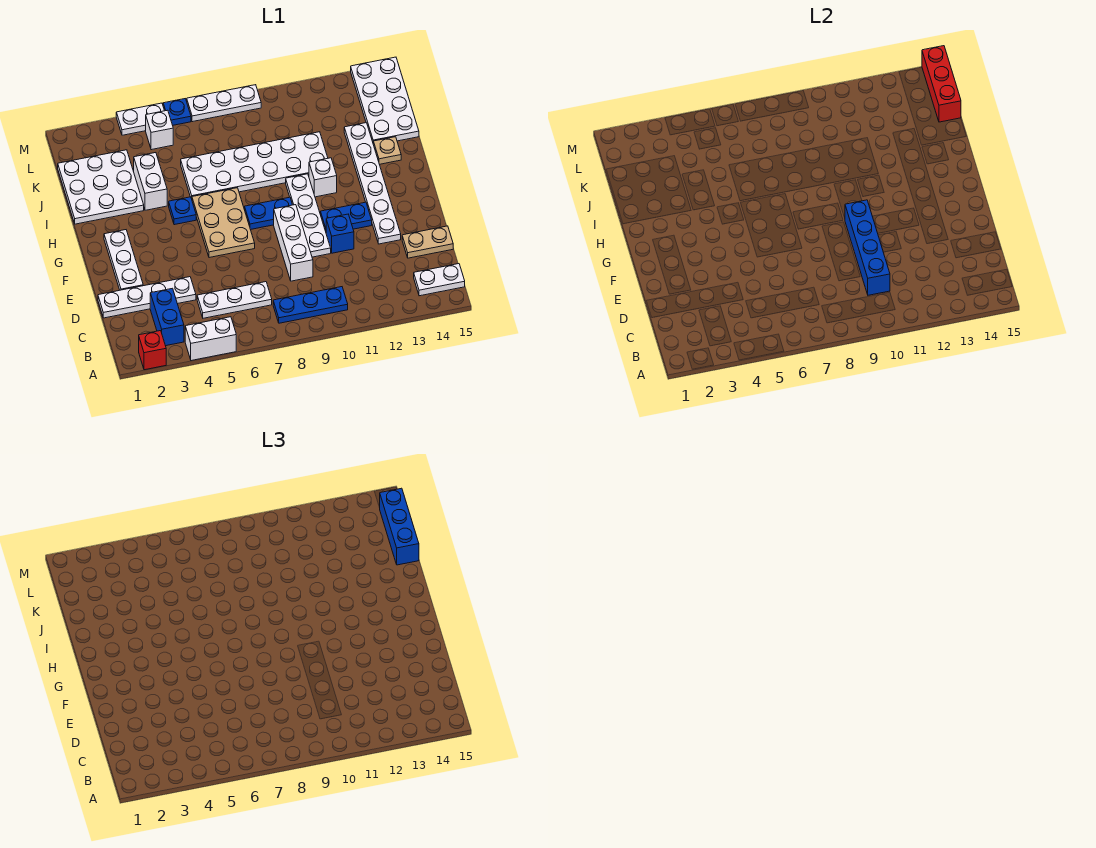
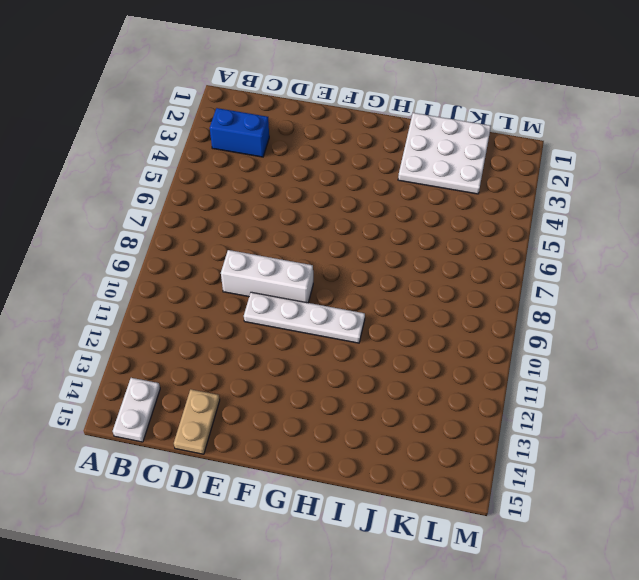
none -> red 1x1 brick [139,331,166,370]
none -> white 1x2 brick [185,317,236,361]
none -> blue 1x3 plate [273,287,348,323]
none -> white 1x3 plate [197,282,272,318]

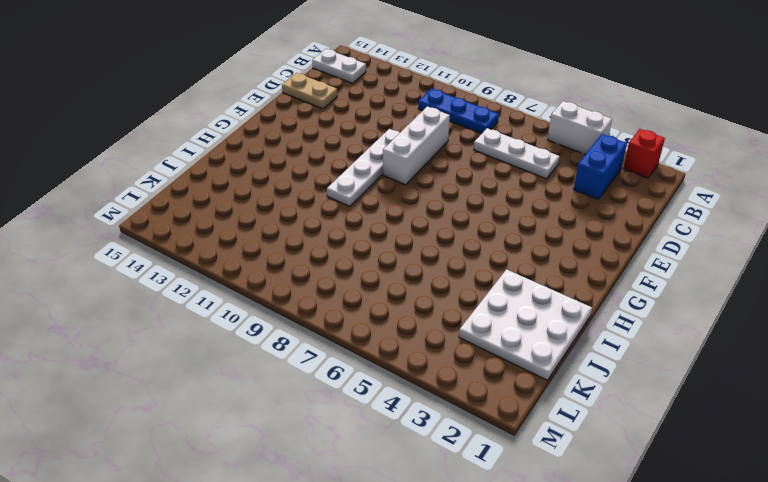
none -> white 1x4 plate [98,277,196,318]
none -> white 1x3 plate [104,230,143,290]
none -> blue 1x1 brick [326,214,354,253]
none -> white 1x6 plate [344,123,401,244]

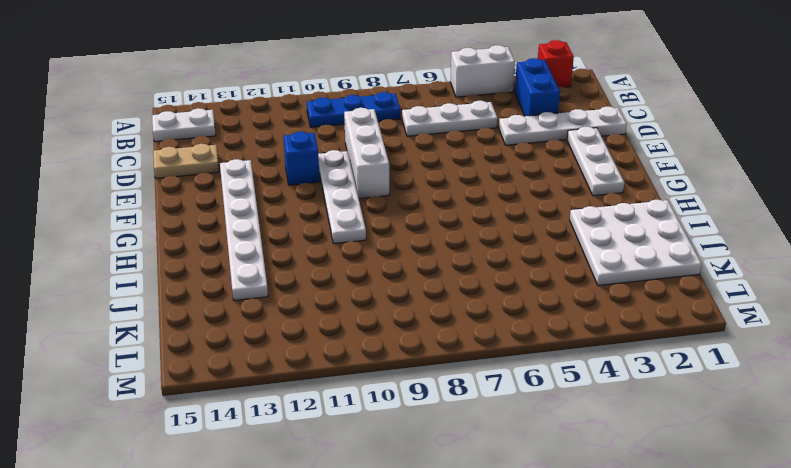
none -> tan 2x3 plate [192,188,255,258]
none -> blue 1x2 plate [320,202,372,231]
none -> blue 1x2 plate [245,197,292,230]
none -> blue 1x1 plate [169,197,196,225]

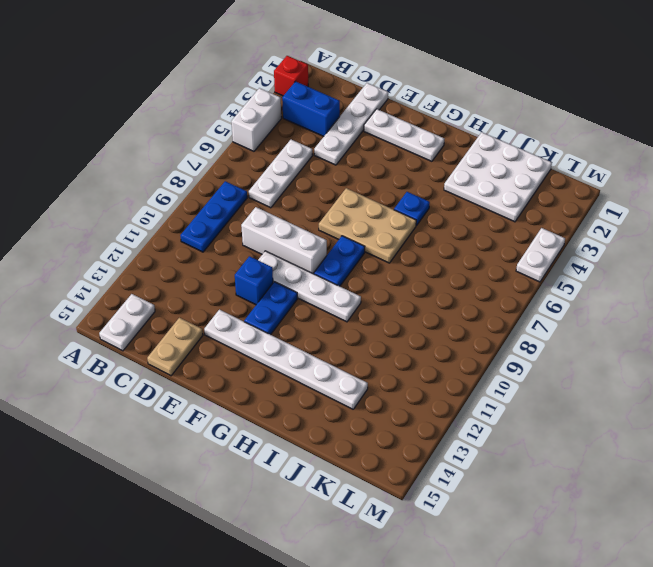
none -> white 1x1 brick [309,158,337,197]
none -> white 1x2 brick [134,153,167,210]
none -> white 2x6 plate [181,132,328,199]
none -> tan 1x1 plate [373,137,401,164]

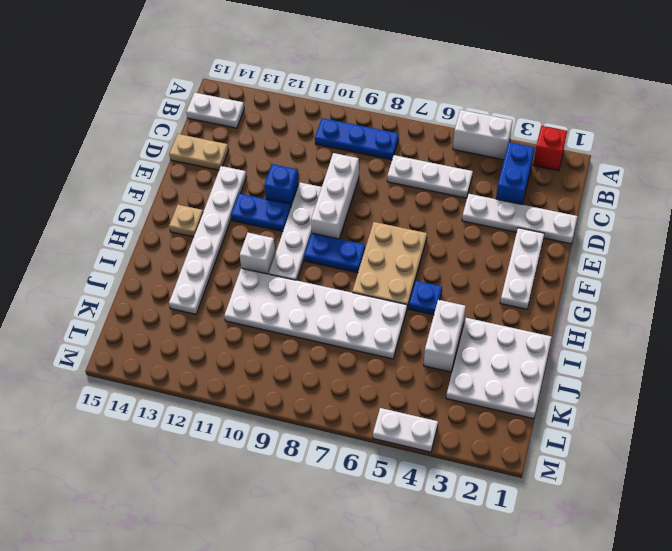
tan 1x1 plate [169,205,203,237] -> tan 1x1 plate moved to [373,137,401,164]
none -> white 2x4 plate [351,57,419,142]
none -> white 1x1 brick [146,110,173,150]
none -> blue 1x1 plate [163,99,191,125]
none -> white 1x3 plate [187,85,261,122]

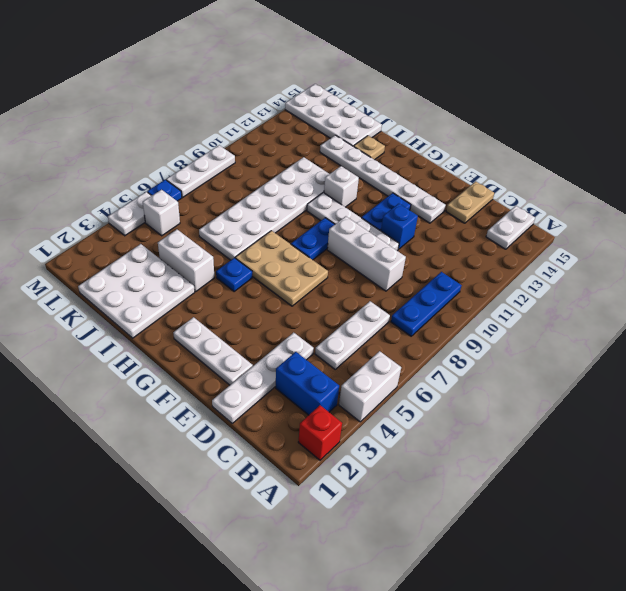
none -> blue 1x4 brick [845,200,890,295]
none -> red 1x3 brick [922,46,961,122]
none -> blue 1x3 brick [379,488,419,565]

